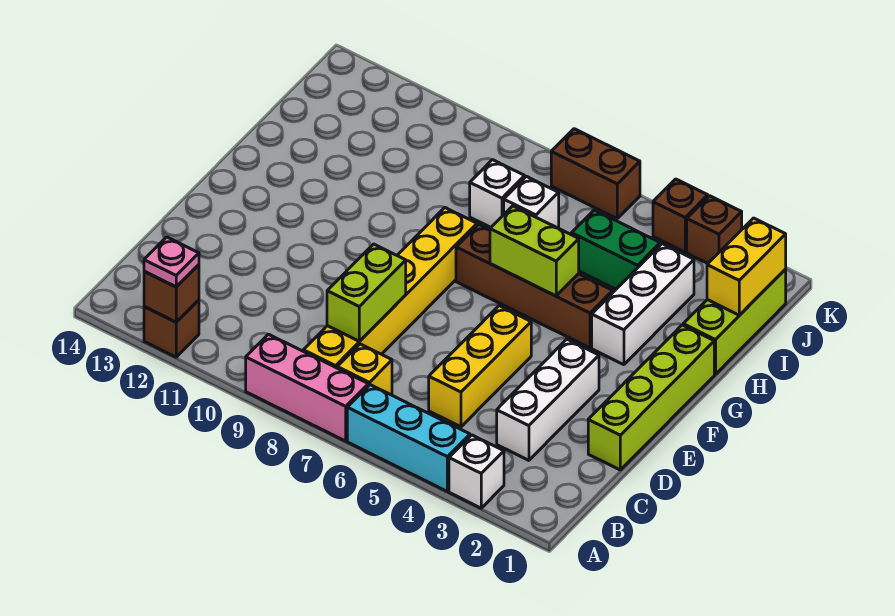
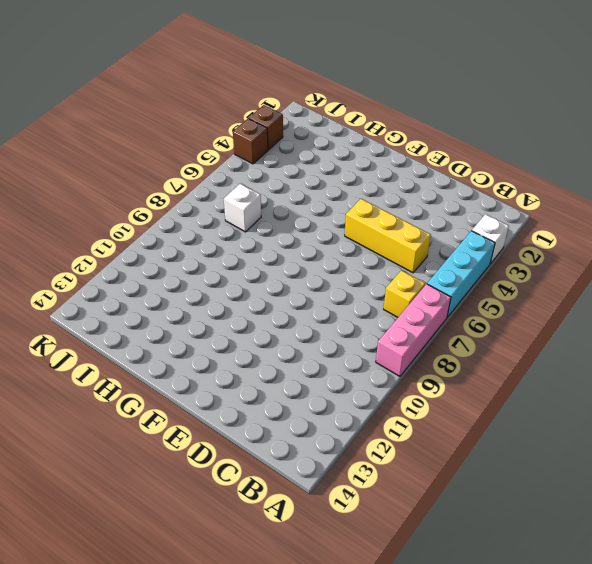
none -> brown 1x1 brick [144,300,199,357]
none -> yellow 1x6 brick [303,208,477,368]
none -> white 1x3 brick [497,339,599,460]

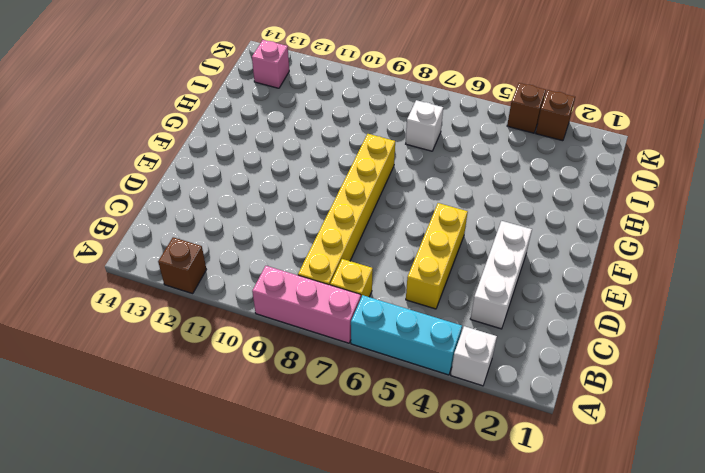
pink 1x1 brick [252,40,289,88] -> none
none -> lime 1x4 brick [588,325,714,470]
none -> white 1x3 brick [592,244,694,365]
none -> brown 1x4 brick [456,224,613,348]

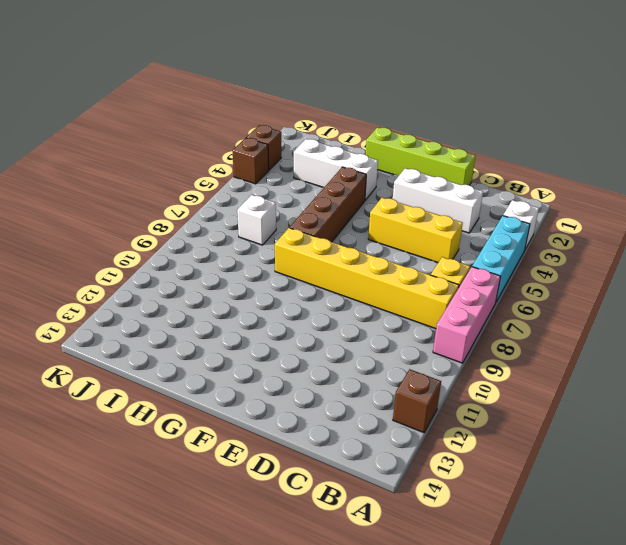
none -> lime 1x3 brick [683,269,786,374]
none -> green 1x2 brick [571,210,660,289]
none -> white 1x1 brick [470,160,525,227]

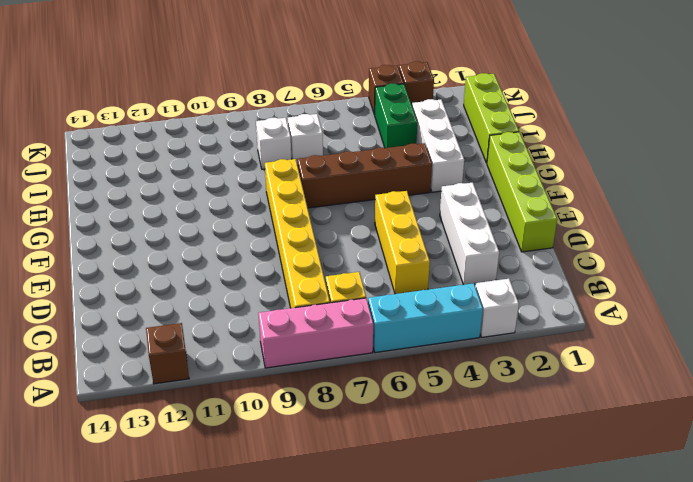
green 1x2 brick [375,84,417,148] -> green 1x2 brick turned to [571,210,660,289]
none -> brown 1x2 brick [551,129,640,218]
none -> brown 1x1 brick [144,265,199,322]
none -> lime 1x2 brick [327,244,406,341]

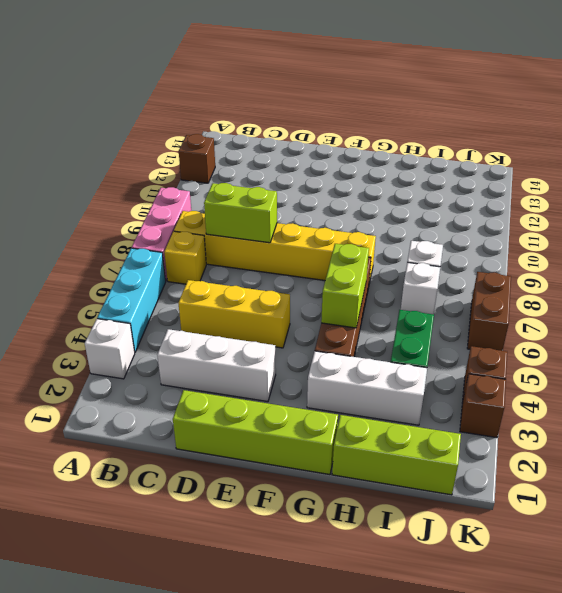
none -> brown 1x1 brick [144,265,199,322]
none -> yellow 1x2 brick [707,218,786,315]
none -> pink 1x1 plate [144,237,199,287]

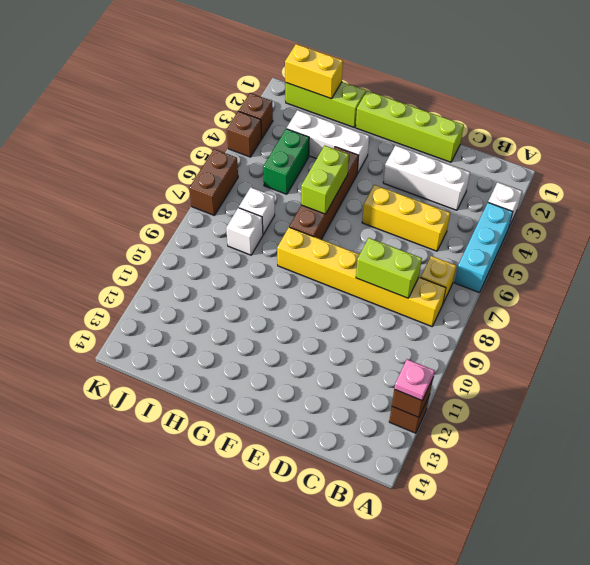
none -> pink 1x3 brick [246,334,368,441]

